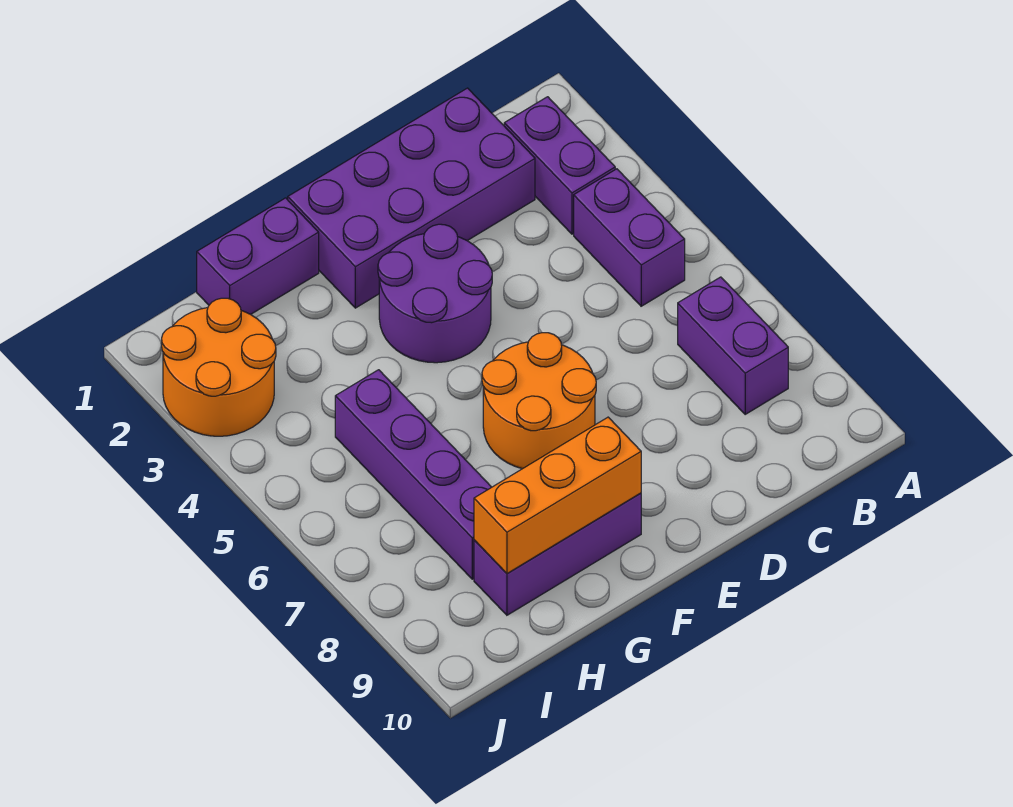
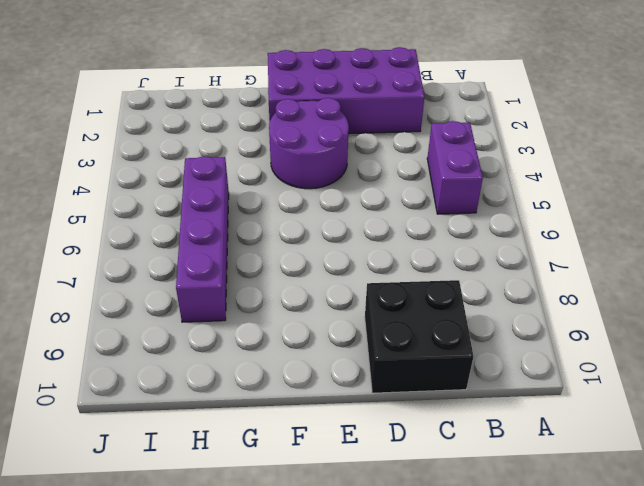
black 2x2 brick [365,280,474,393] -> none
none -> purple 1x2 brick [504,97,615,234]
none -> purple 1x2 brick [678,277,788,414]

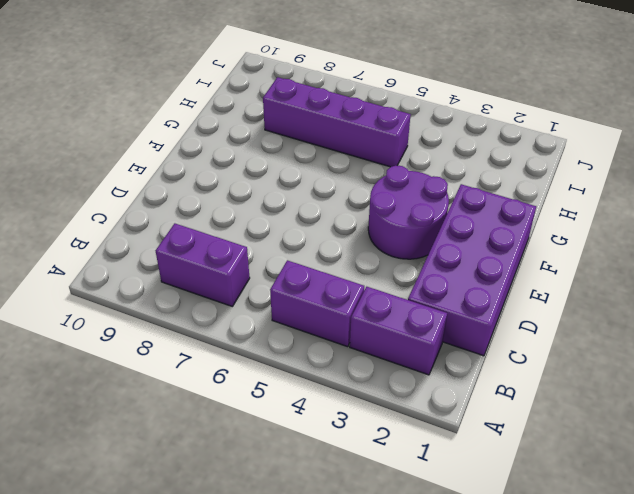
none -> orange 2x2 round brick [482,333,596,469]
none -> purple 1x3 brick [474,493,641,615]

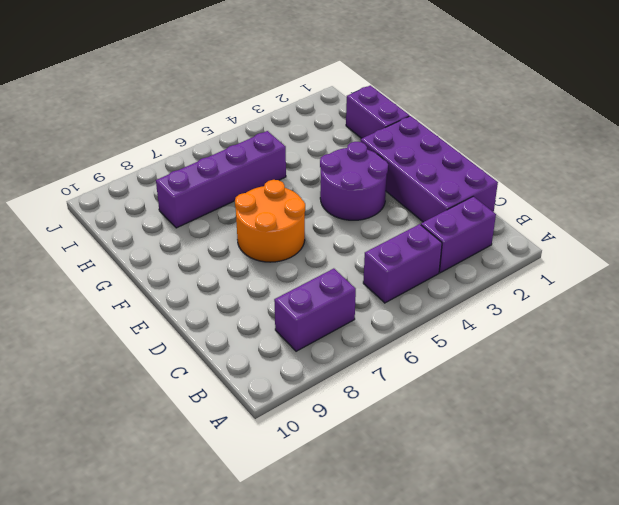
none -> purple 1x3 brick [474,493,641,615]
none -> orange 2x2 round brick [162,298,276,436]

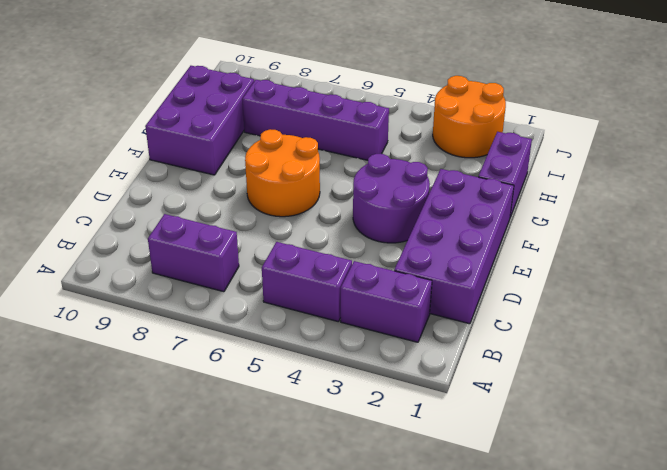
purple 2x3 brick [145,66,254,175] -> purple 1x3 brick [474,493,641,615]
none -> orange 1x3 brick [474,417,641,573]

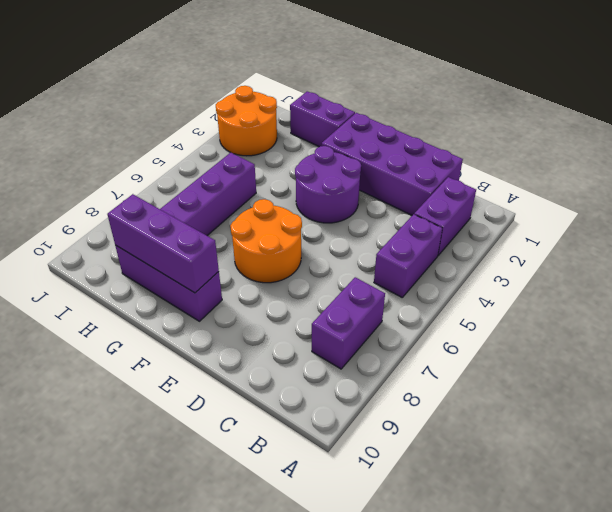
purple 1x3 brick [107,194,219,293] -> orange 1x3 brick [474,417,641,573]

